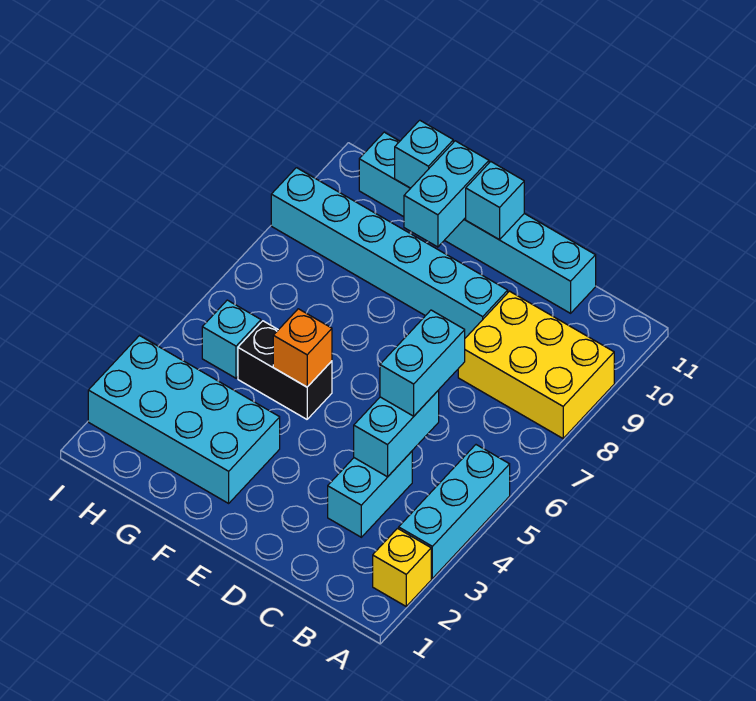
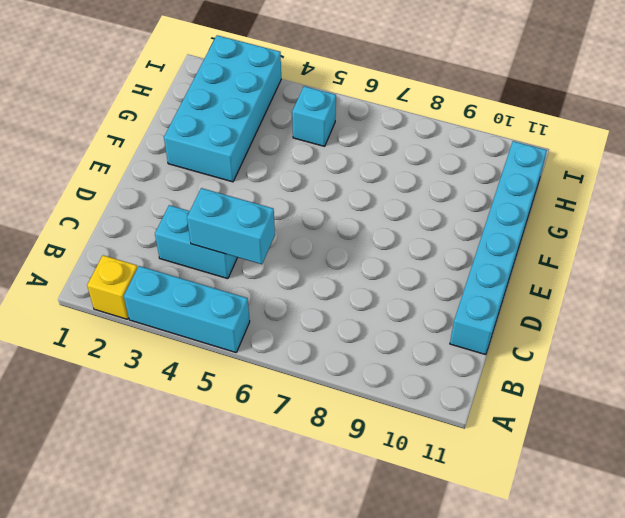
none -> yellow 2x3 brick [458,291,614,438]
none -> cyan 1x6 brick [271,168,508,338]
none -> black 1x2 brick [238,321,332,419]

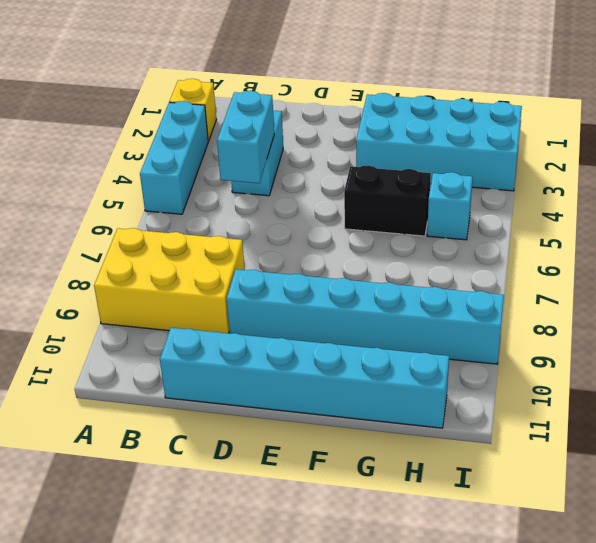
none -> cyan 1x1 brick [466,162,524,240]
none -> orange 1x1 brick [273,309,332,387]
none -> cyan 1x2 brick [404,141,489,247]

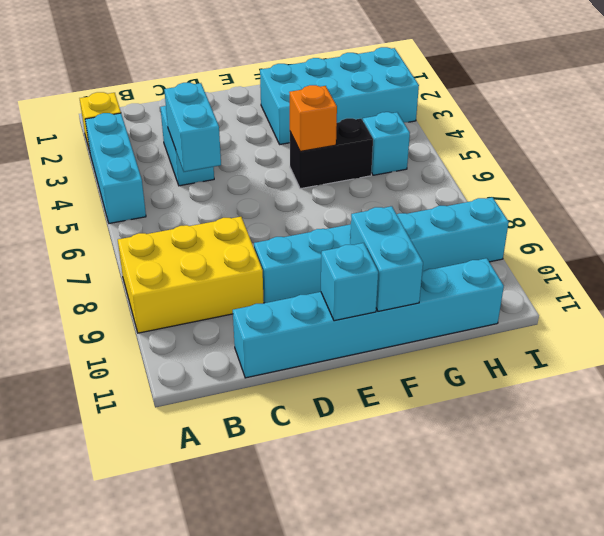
none -> cyan 1x1 brick [395,120,453,188]
none -> cyan 1x2 brick [380,310,465,416]

